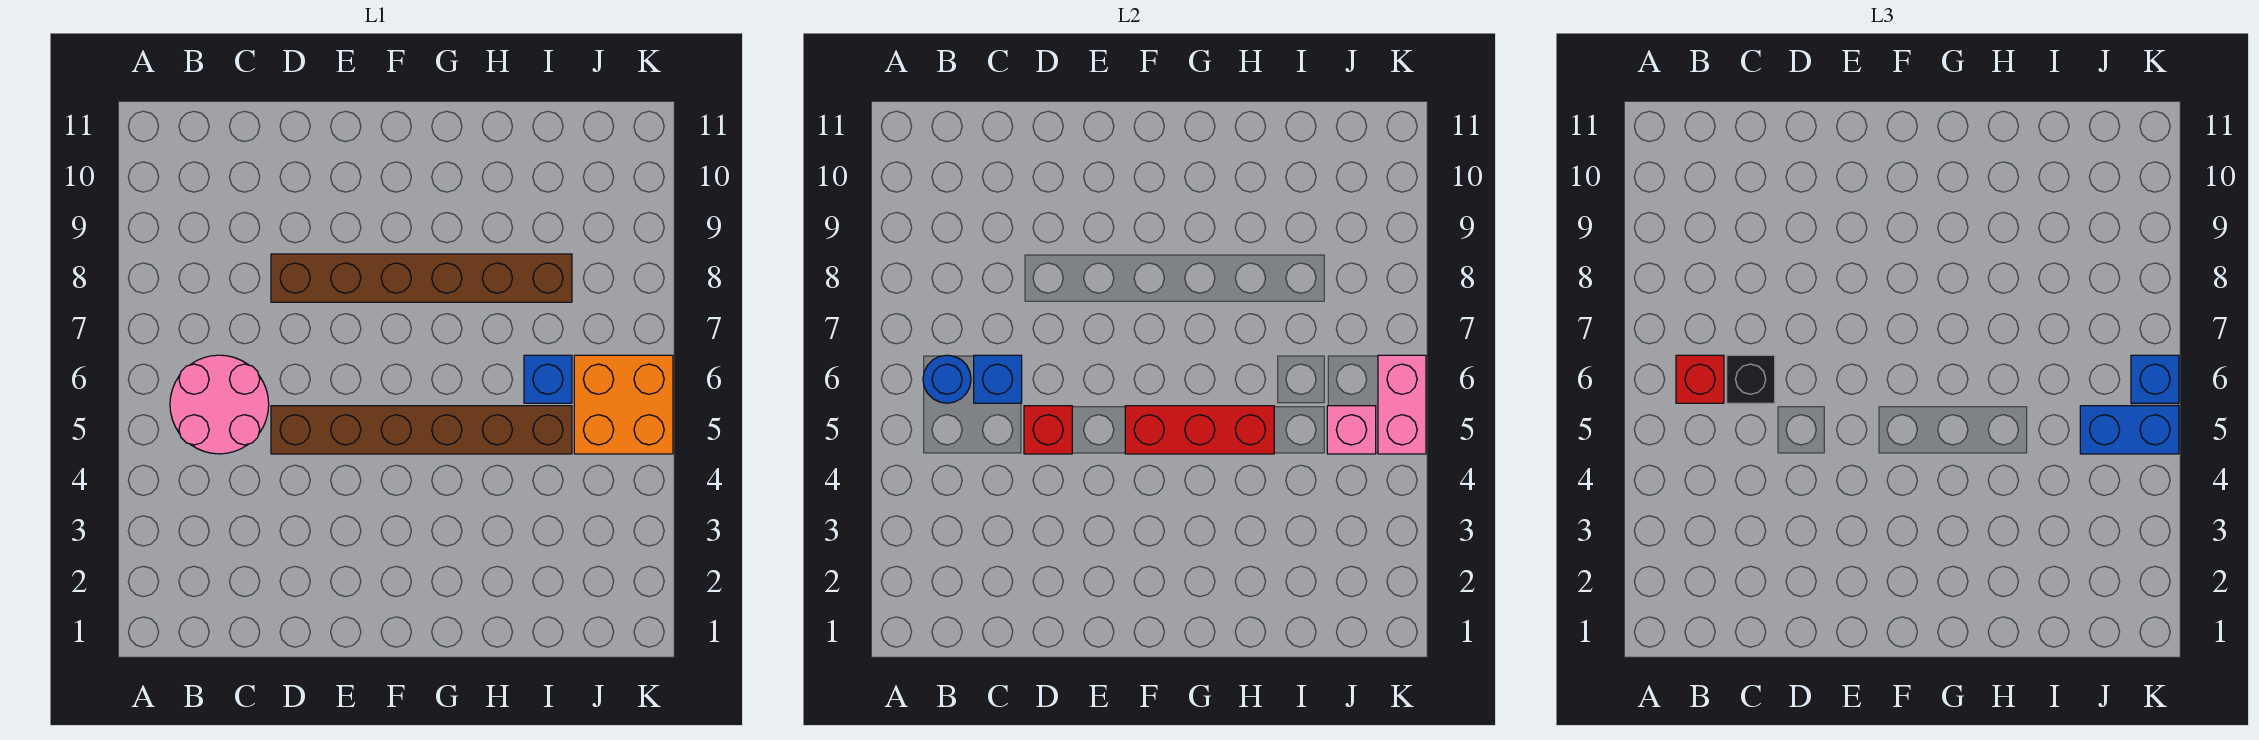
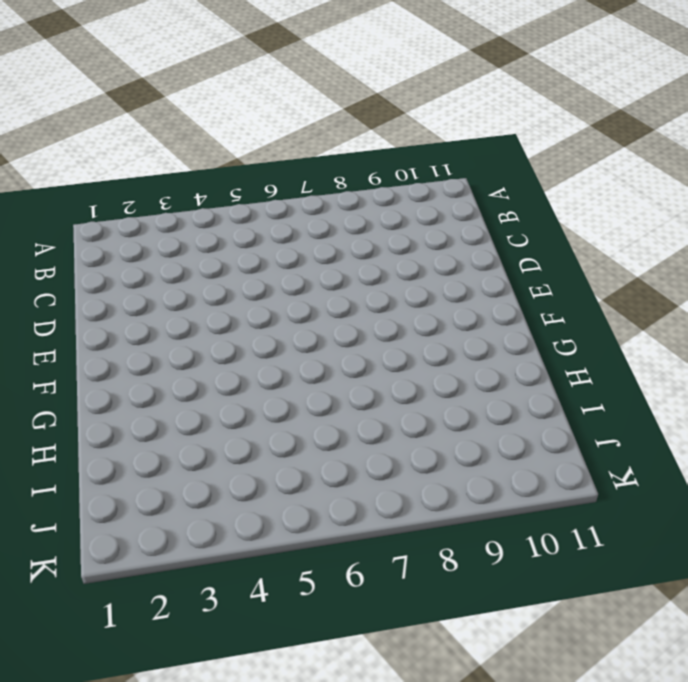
none -> pink 2x2 round brick [170,355,269,454]
none -> brown 1x6 brick [271,406,572,454]
none -> brown 1x6 brick [271,254,572,302]

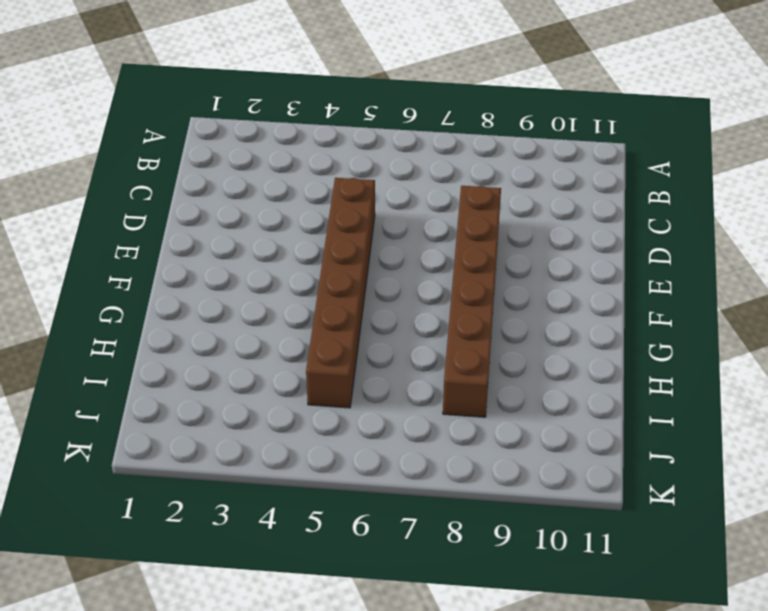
none -> pink 2x2 round brick [170,355,269,454]
none -> blue 1x1 brick [524,355,572,403]
none -> orange 2x2 brick [574,355,673,454]

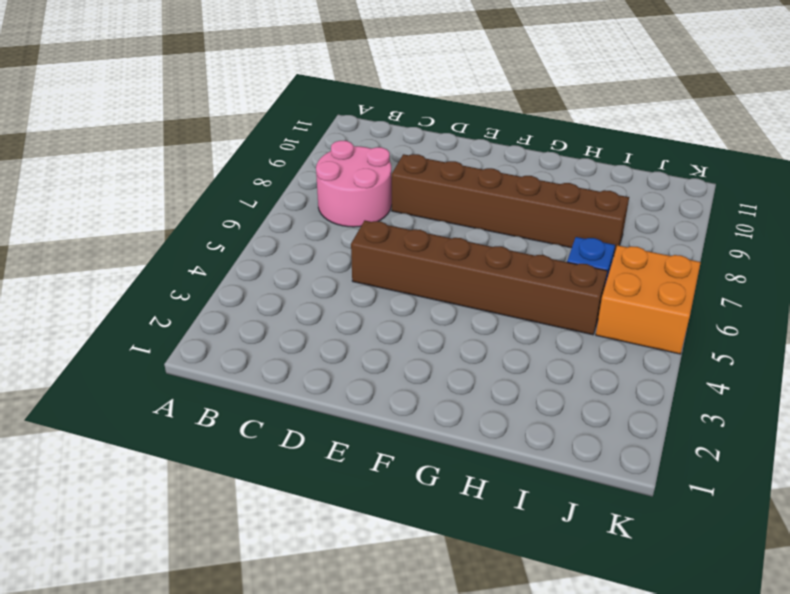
pink 2x2 round brick [316,141,392,227] -> pink 2x2 round brick moved to [170,355,269,454]
none -> blue 1x1 round brick [923,355,971,403]
none -> blue 1x1 brick [974,355,1022,403]
none -> red 1x1 brick [1024,406,1072,454]

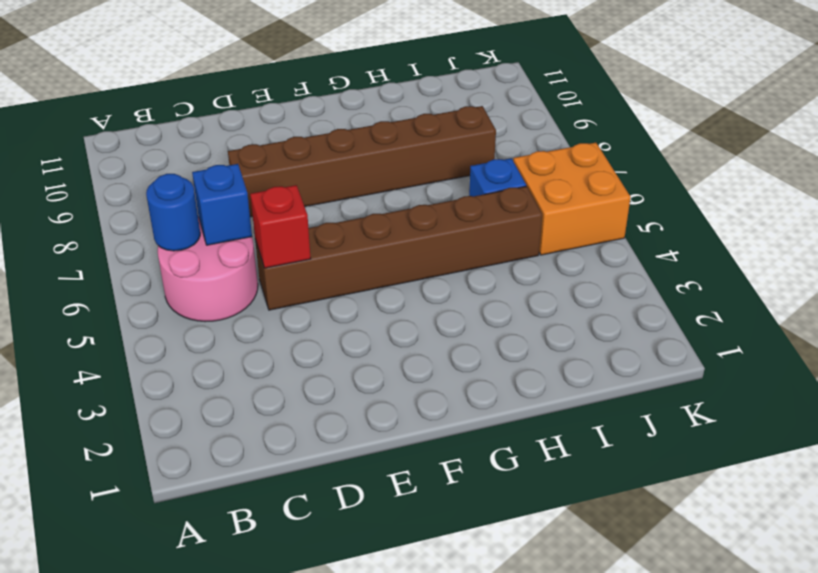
none -> red 1x3 brick [1125,406,1274,454]
none -> pink 1x1 brick [1327,406,1376,454]
none -> pink 1x2 brick [1378,355,1426,454]

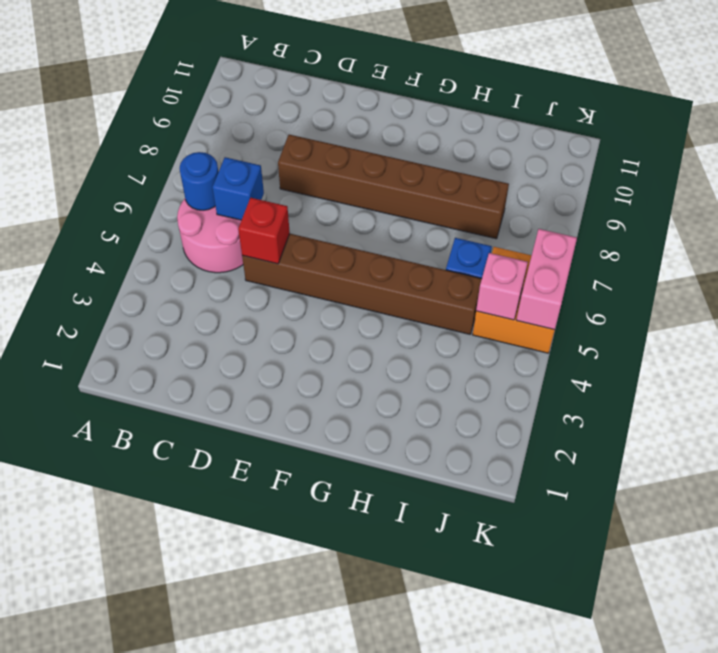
none -> red 1x3 brick [1125,406,1274,454]
none -> red 1x1 brick [1676,355,1724,403]
none -> black 1x1 brick [1727,355,1775,403]

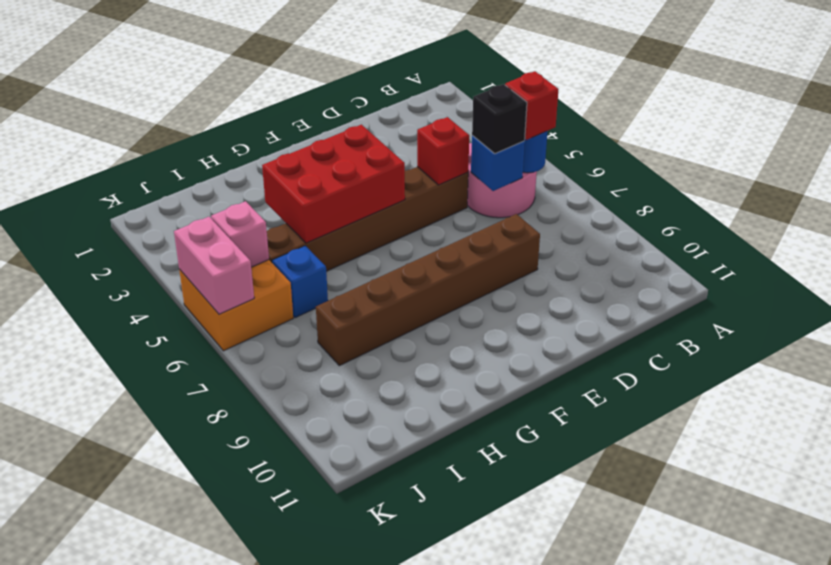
red 2x3 brick [262,125,405,243] -> red 1x3 brick [1125,406,1274,454]
none -> blue 1x2 brick [2080,406,2179,454]
none -> blue 1x1 brick [2131,355,2179,403]

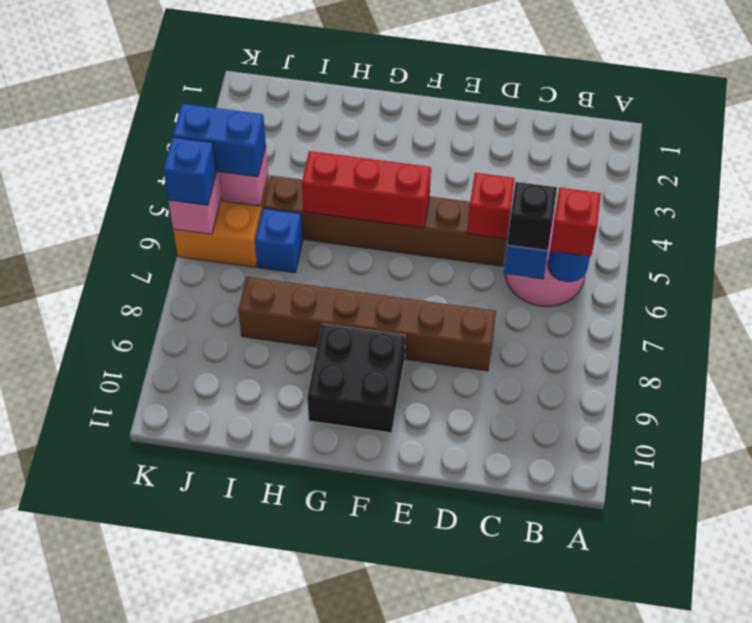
black 2x2 brick [307,324,405,433] -> none

